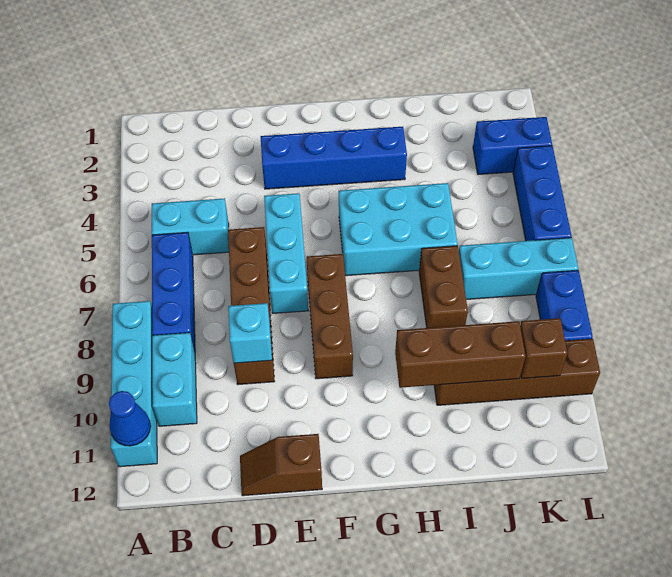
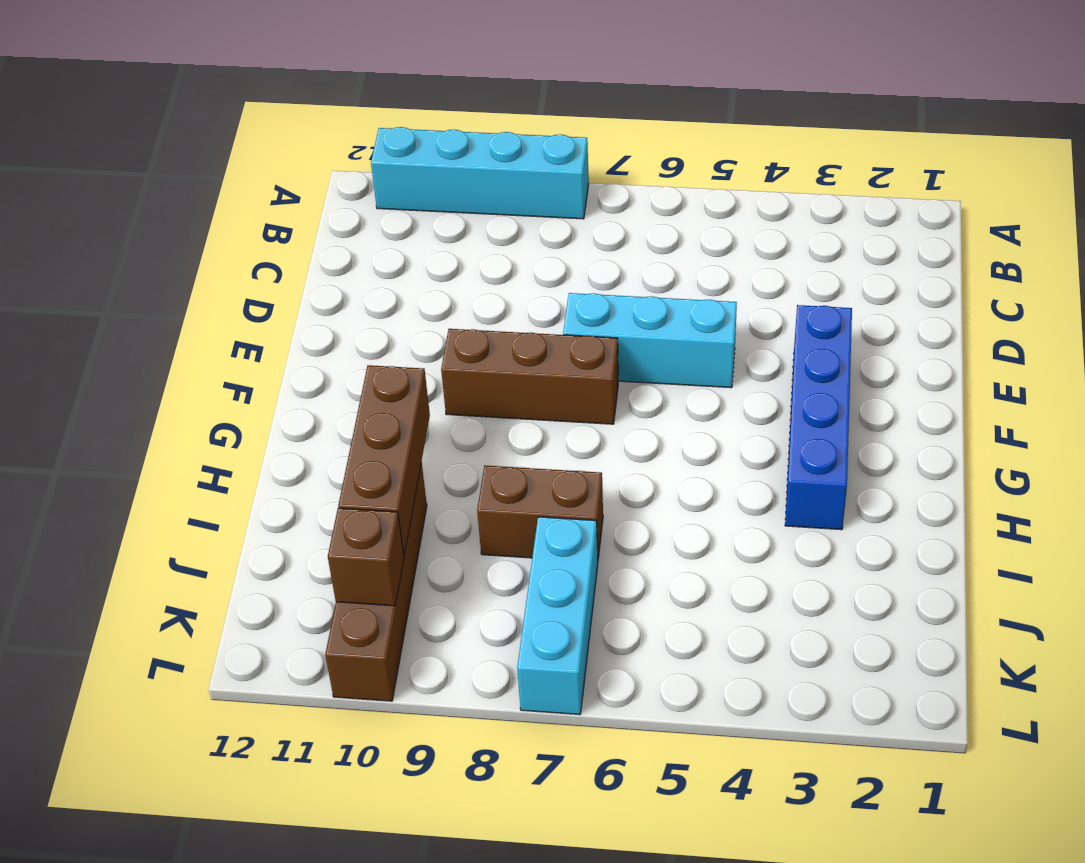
none -> cyan 1x2 brick [152,198,229,255]
none -> blue 1x3 brick [152,232,195,351]
none -> cyan 1x2 brick [152,333,197,426]

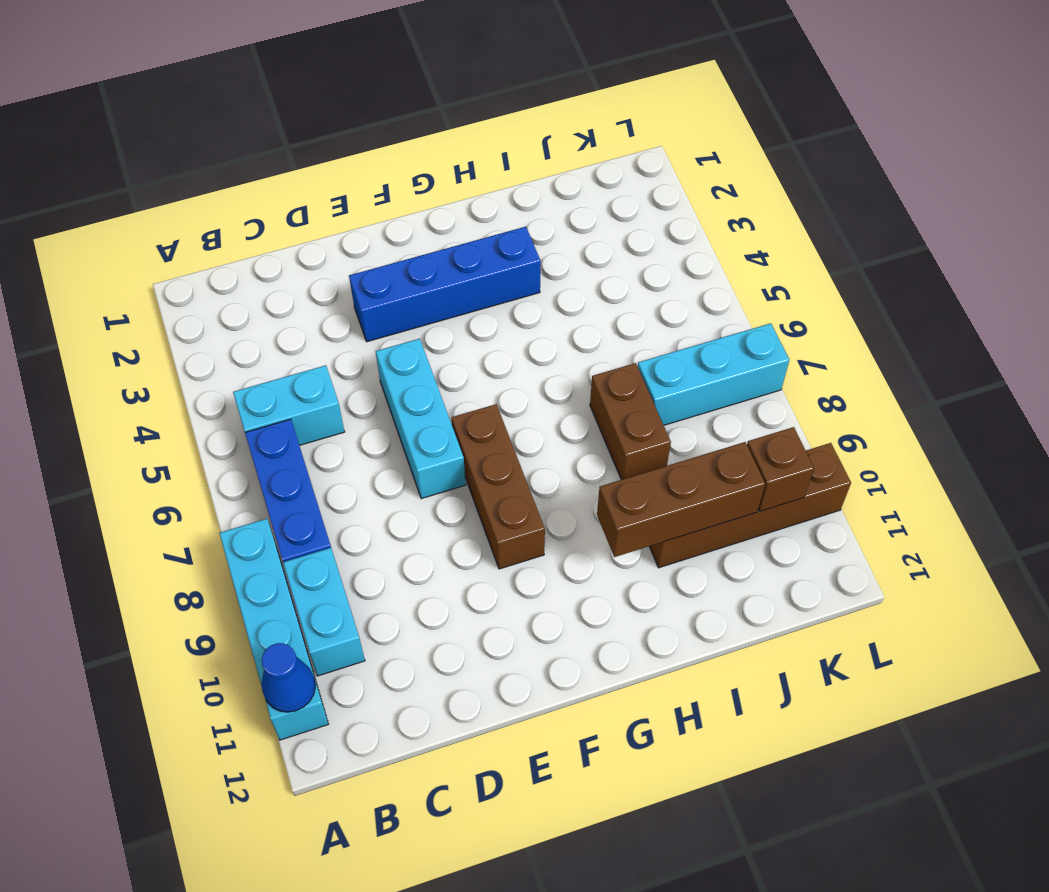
none -> brown 1x4 brick [228,227,275,385]
none -> brown 1x2 slope [240,434,322,496]
none -> cyan 2x3 brick [339,183,458,276]

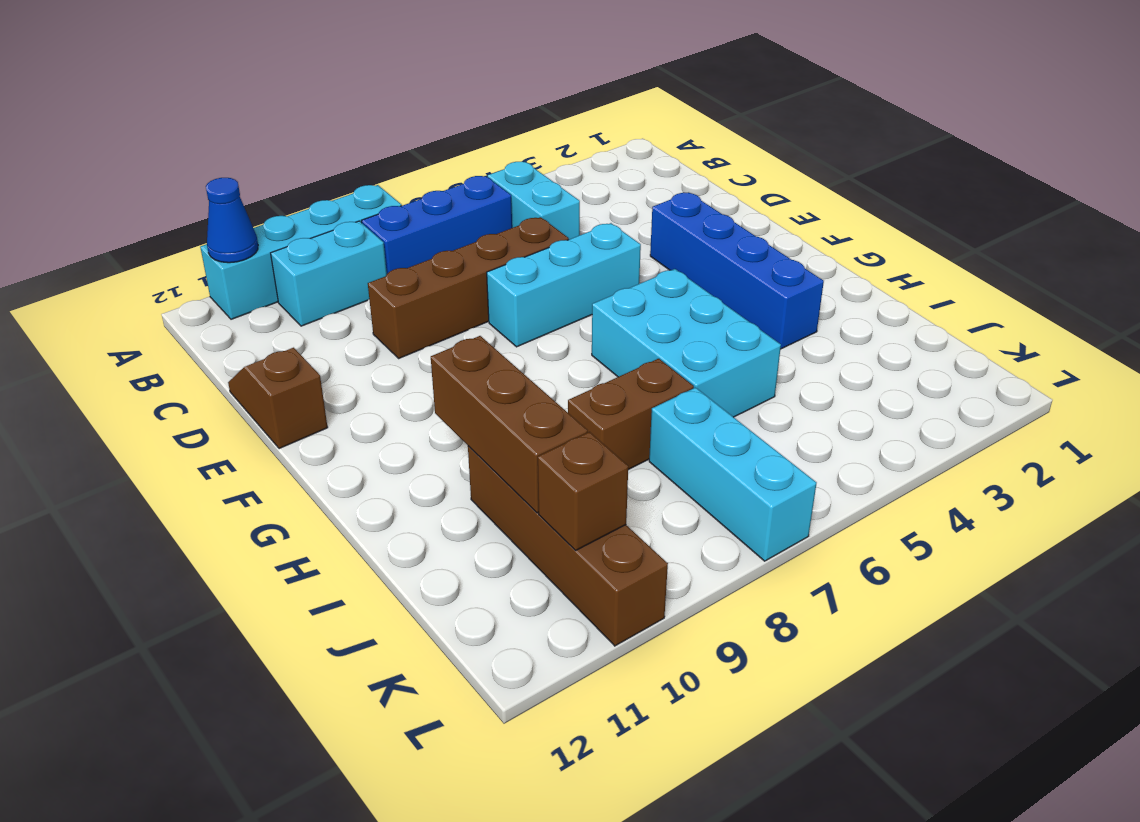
none -> brown 1x3 brick [307,254,353,379]
none -> blue 1x2 brick [473,117,552,175]
none -> blue 1x3 brick [513,146,572,241]

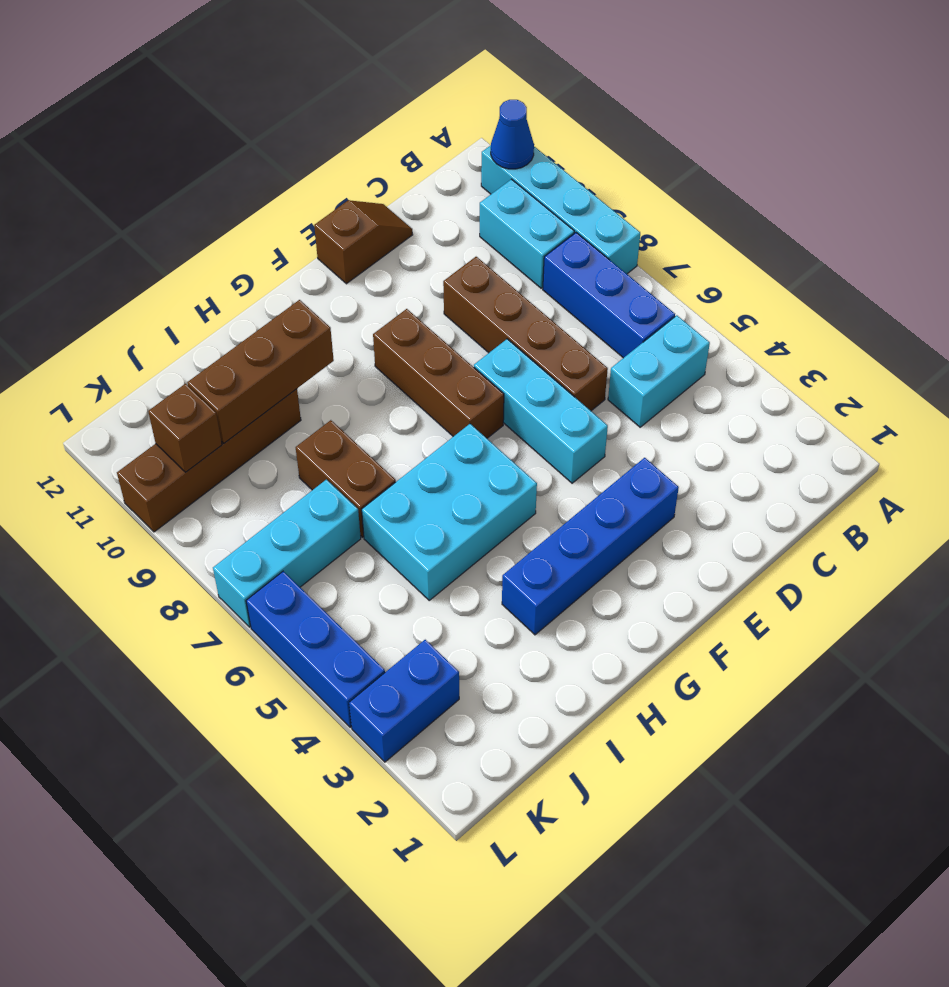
none -> blue 1x2 brick [536,270,593,341]
none -> cyan 1x1 brick [228,303,272,363]

